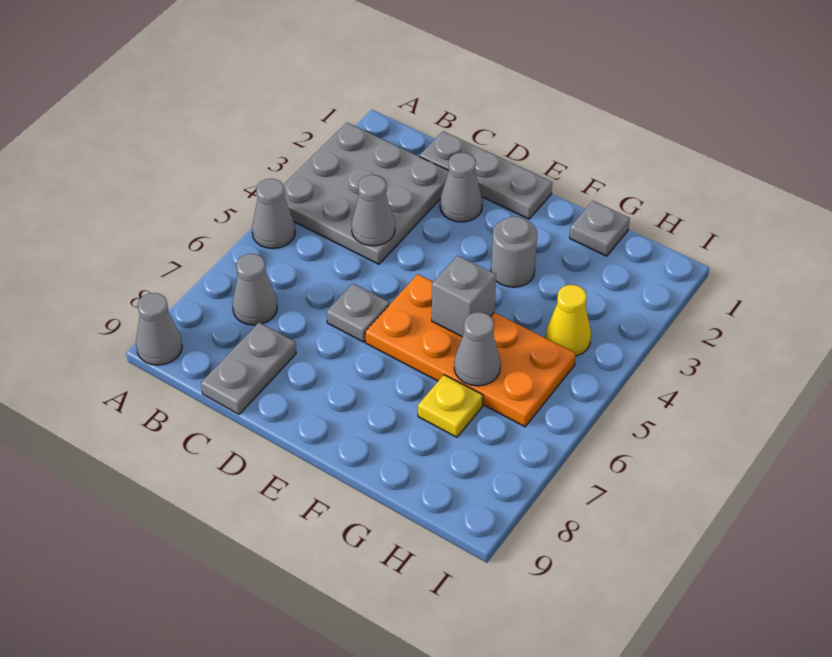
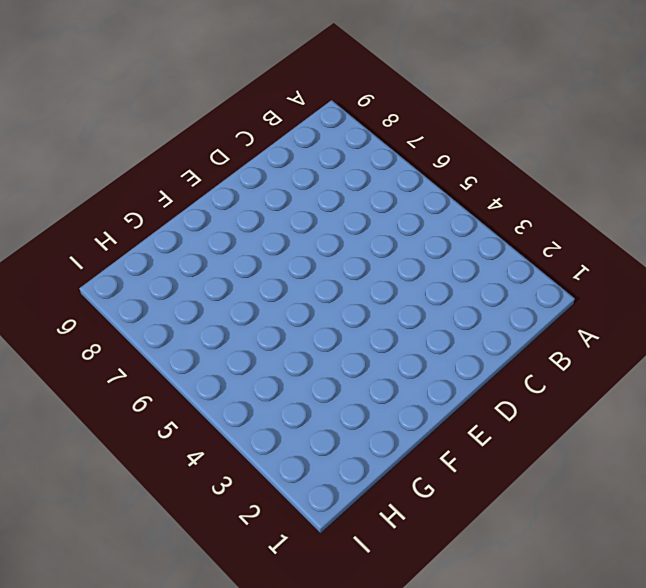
none -> grey 3x3 plate [283,123,449,264]
none -> grey 1x1 cone [252,179,295,249]
none -> grey 1x1 cone [136,293,182,365]

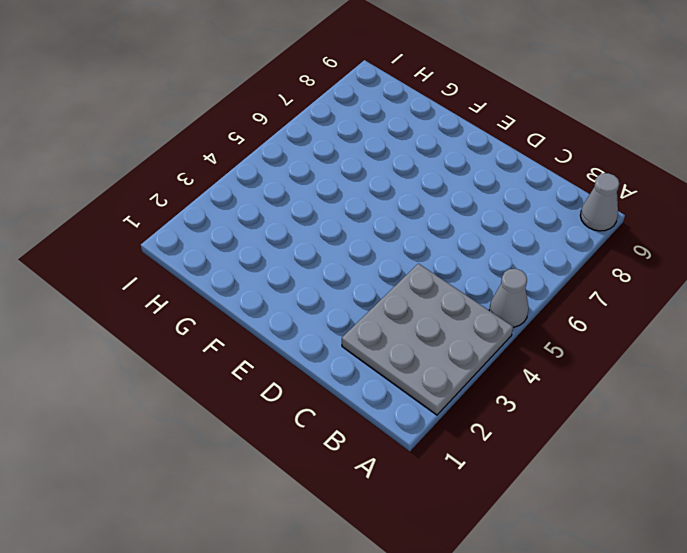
none -> grey 1x1 cone [232,254,277,325]
none -> grey 1x3 plate [420,131,552,219]
none -> grey 1x2 plate [201,323,296,414]

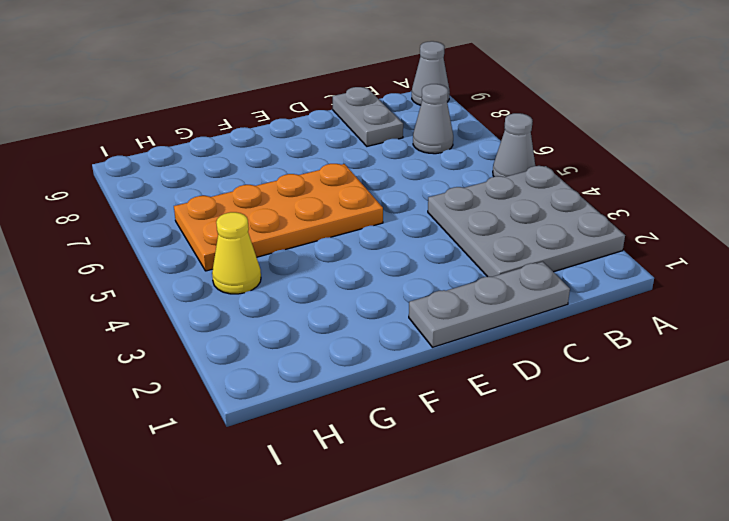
none -> grey 1x1 cone [440,153,482,222]
none -> grey 1x1 plate [327,284,389,342]
none -> grey 1x1 round brick [491,217,537,287]

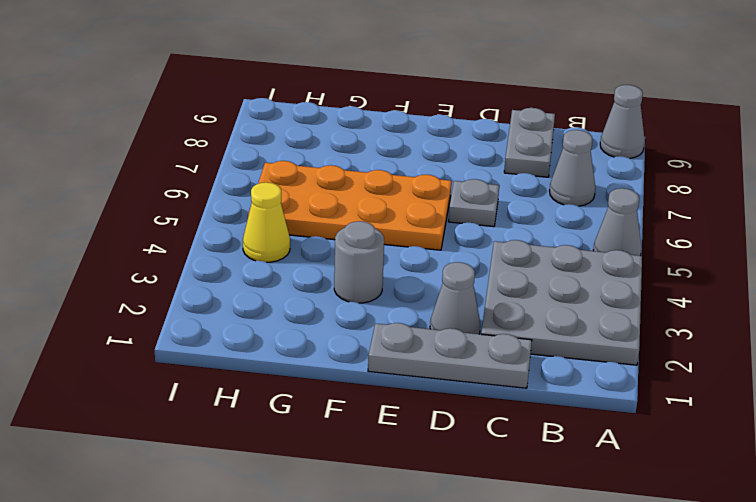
none -> grey 1x1 plate [570,201,630,256]
none -> yellow 1x1 plate [418,375,483,437]
none -> grey 1x1 cone [351,175,395,246]

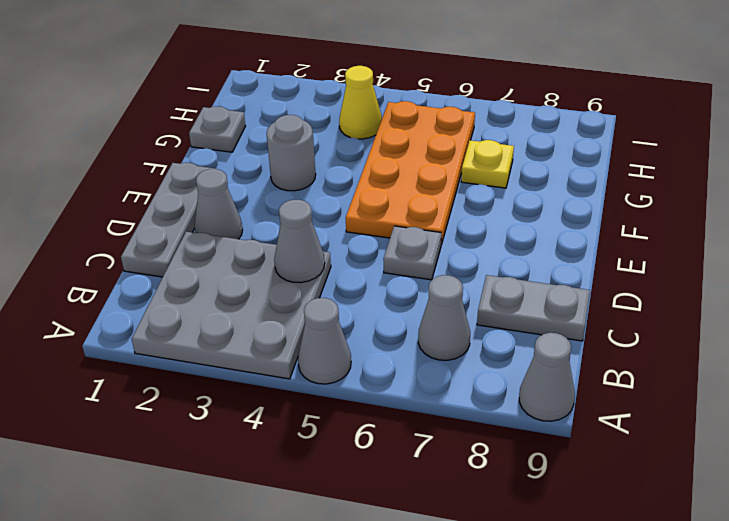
none -> grey 1x1 brick [432,255,496,337]
none -> grey 1x1 cone [454,312,501,386]

